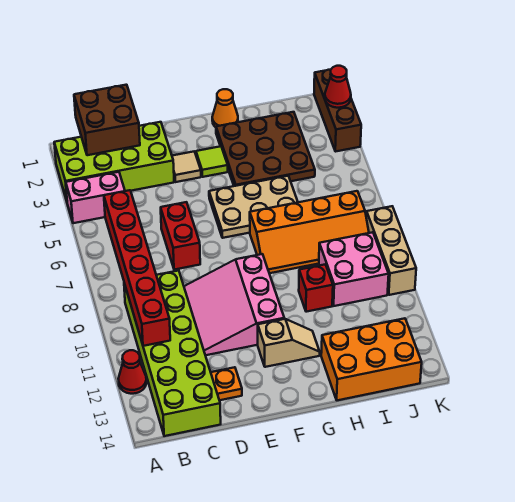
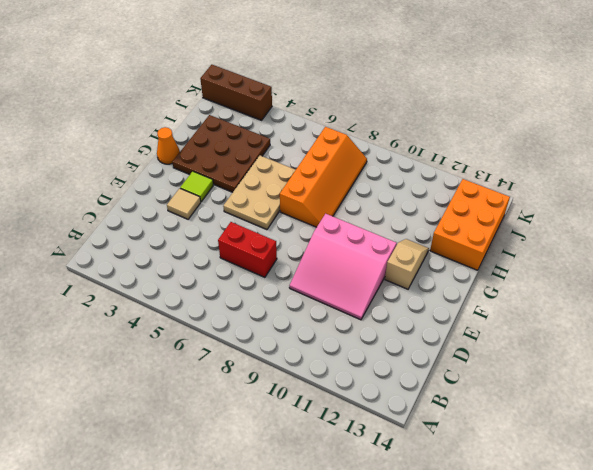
none -> lime 2x4 brick [54,122,174,201]
none -> pink 1x2 brick [66,172,125,223]
none -> red 1x1 cone [118,350,146,394]

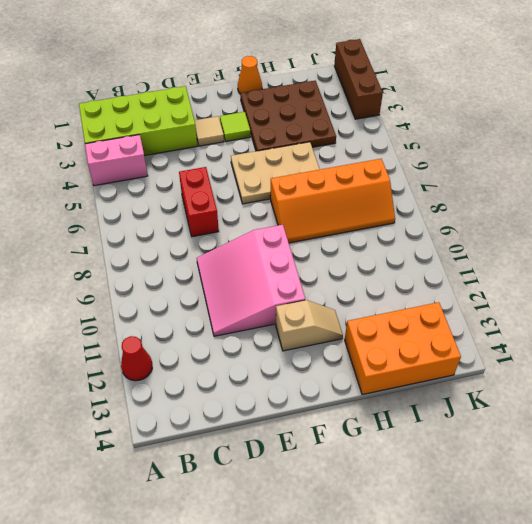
none -> lime 2x6 brick [124,271,221,436]
none -> orange 1x1 plate [211,367,242,400]
none -> red 1x1 brick [299,264,333,312]

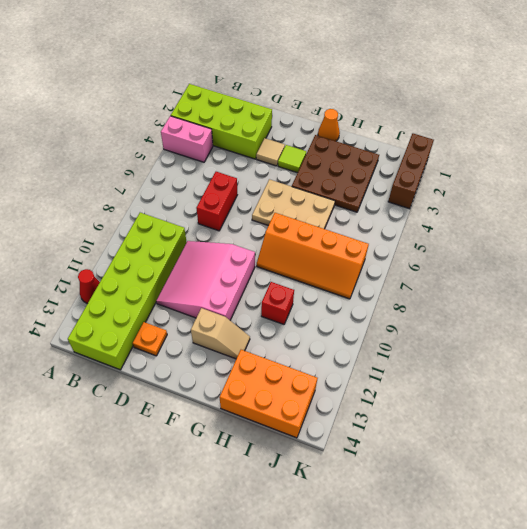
none -> pink 2x2 brick [319,232,389,306]
none -> tan 1x3 brick [366,206,416,295]
none -> brown 2x2 brick [74,85,140,155]

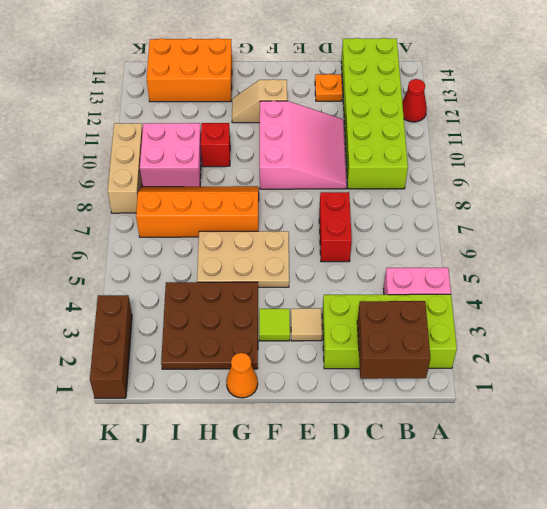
none -> red 1x6 brick [104,190,170,346]
none -> red 1x1 cone [325,66,351,108]

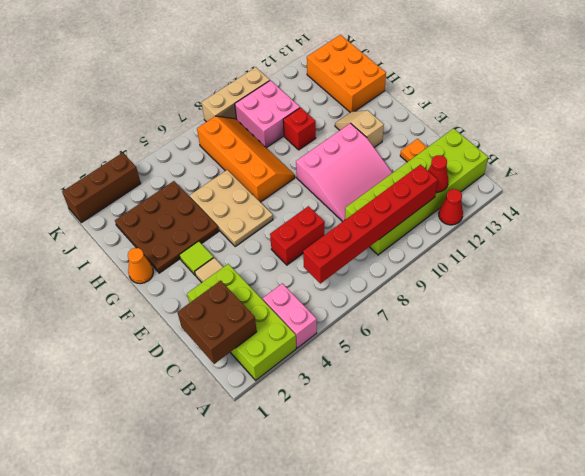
red 1x1 cone [428,155,448,192] -> red 1x1 cone moved to [325,66,351,108]

